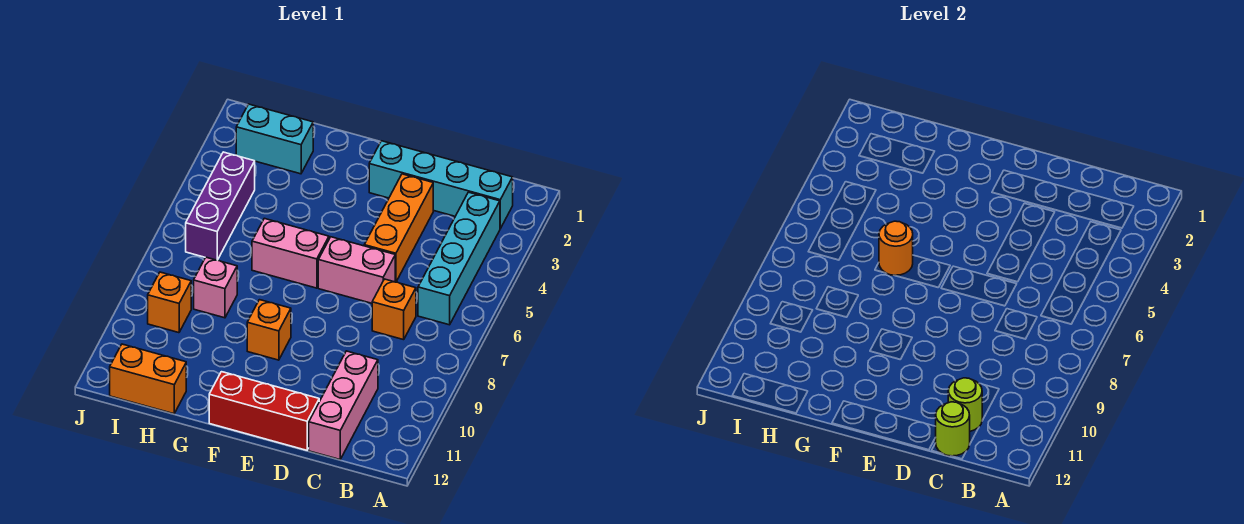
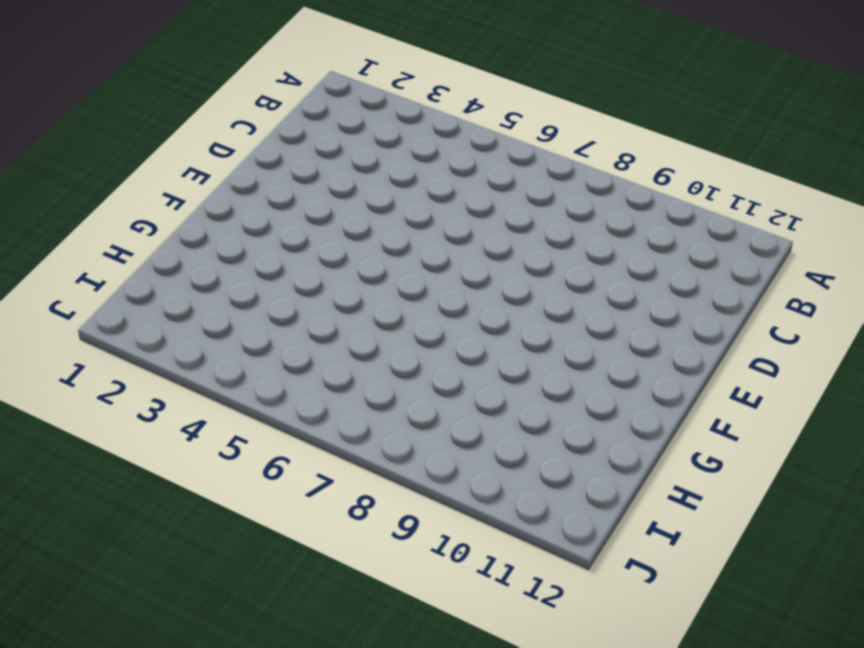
none -> cyan 1x4 brick [369,141,513,229]
none -> cyan 1x4 brick [418,192,500,325]
none -> orange 1x1 brick [372,279,416,340]

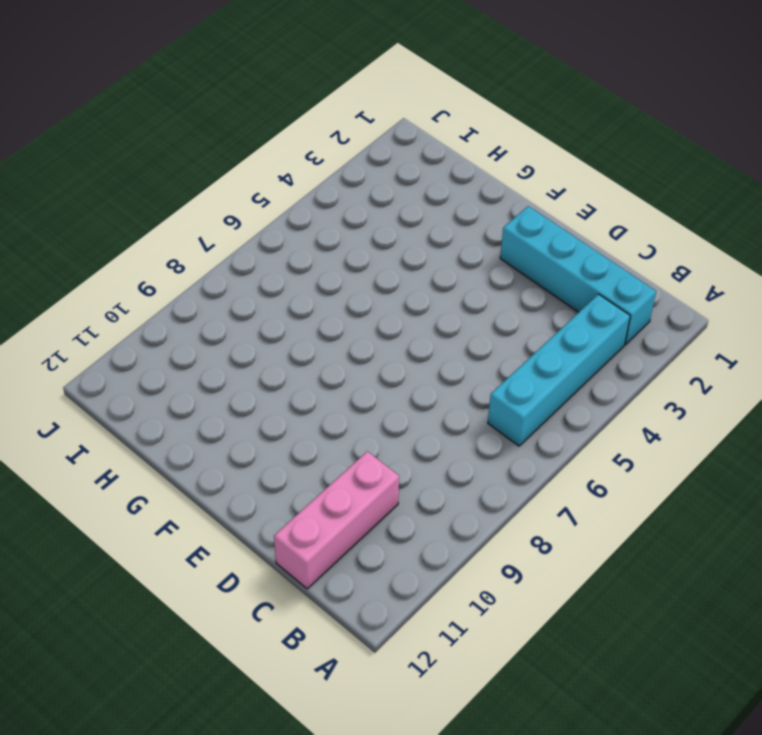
none -> orange 1x1 brick [372,279,416,340]
none -> orange 1x3 brick [364,174,433,282]
none -> pink 1x2 brick [318,237,395,303]

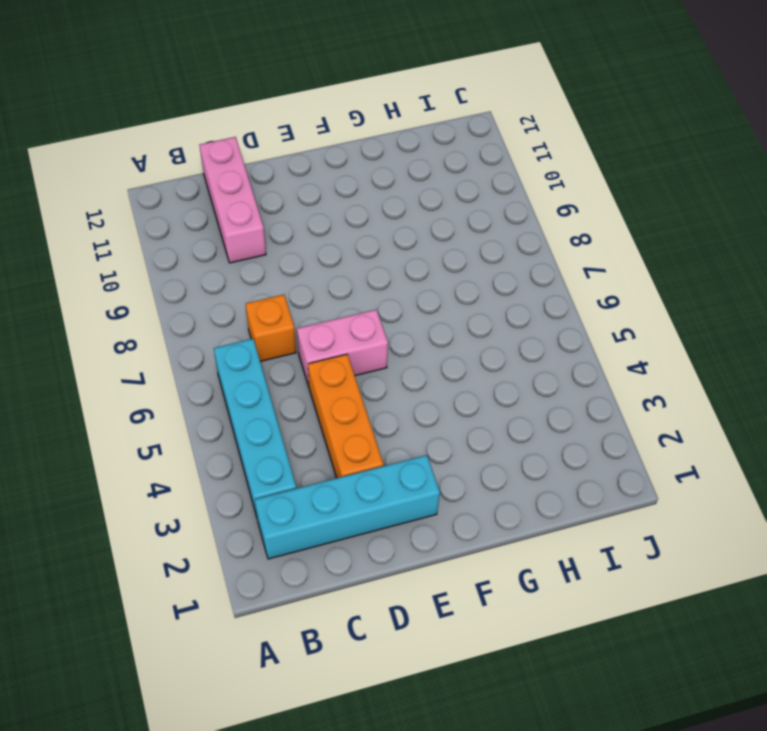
none -> red 1x3 brick [209,372,319,450]
none -> pink 1x2 brick [252,218,329,288]
none -> orange 1x1 brick [247,300,291,360]

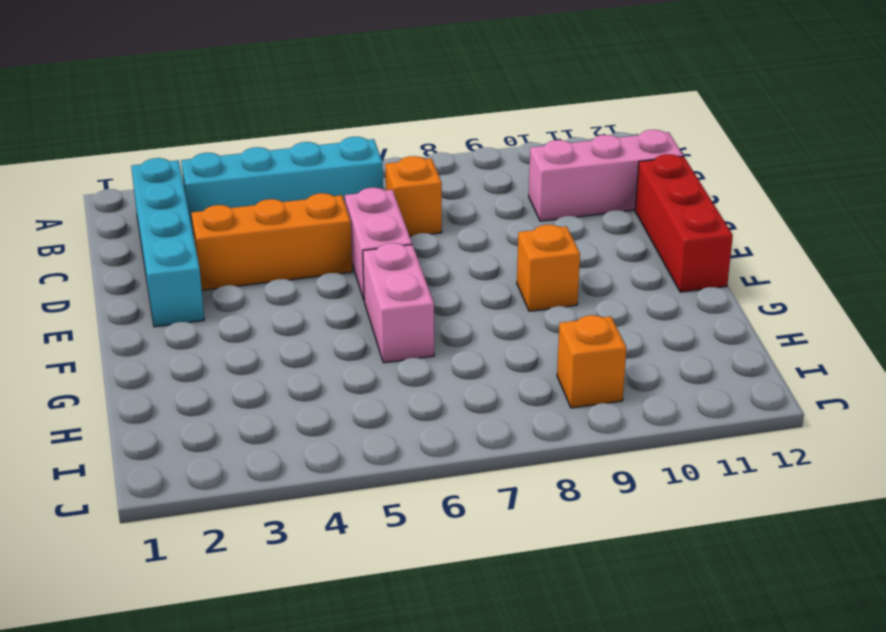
none -> cyan 1x2 brick [236,104,313,174]
none -> pink 1x1 brick [194,257,237,318]
none -> orange 1x2 brick [110,344,186,414]

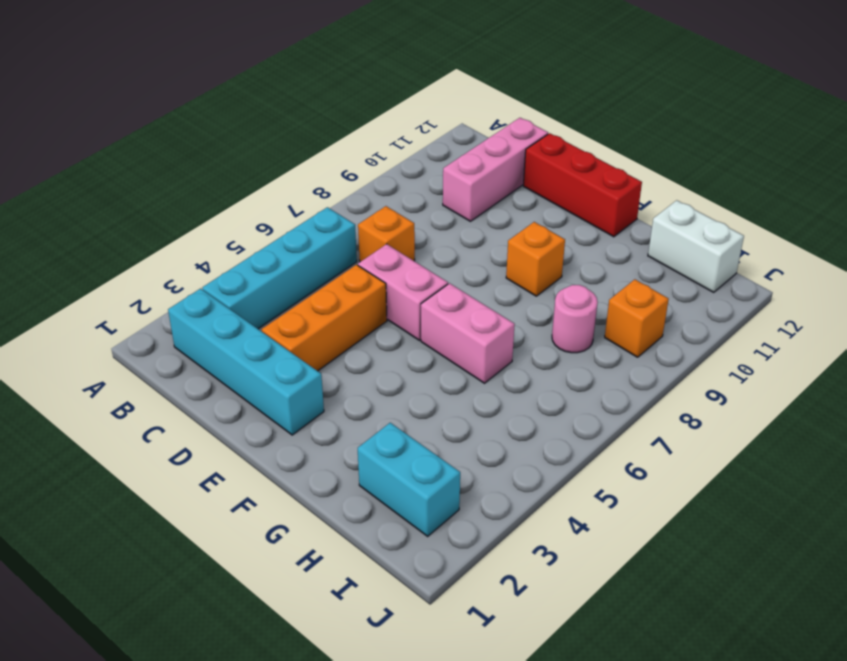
pink 1x1 round brick [552,285,598,353] -> pink 1x1 brick [194,257,237,318]
white 1x2 brick [648,200,744,292] -> orange 1x2 brick [110,344,186,414]
none -> purple 1x3 brick [186,152,255,260]
none -> lime 1x1 round brick [948,378,982,431]
none -> lime 1x1 round brick [936,402,970,456]

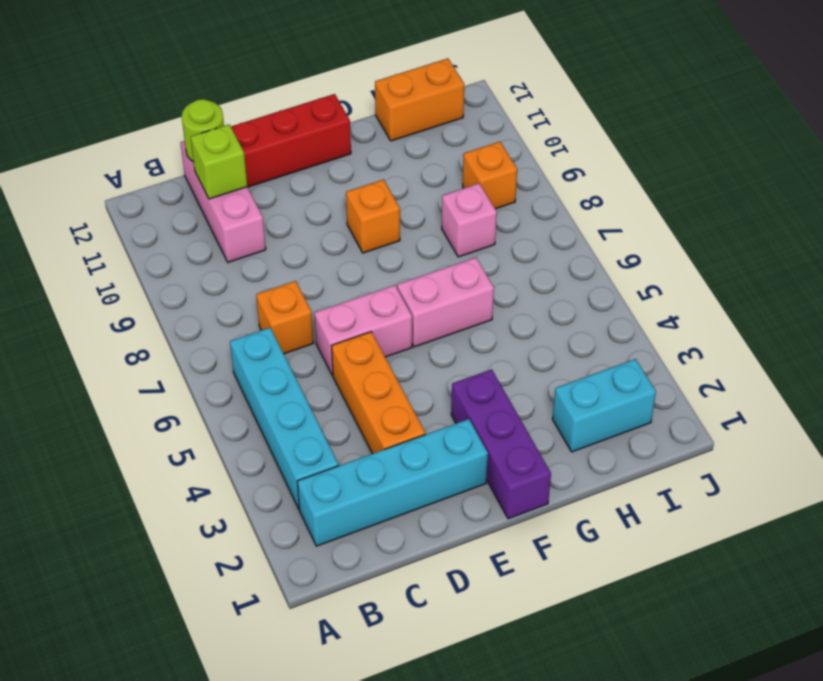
lime 1x1 brick [191,125,247,199] -> lime 1x1 round brick [948,378,982,431]
purple 1x3 brick [451,369,551,519] -> purple 1x3 brick moved to [186,152,255,260]
none -> orange 1x1 round brick [879,221,913,275]

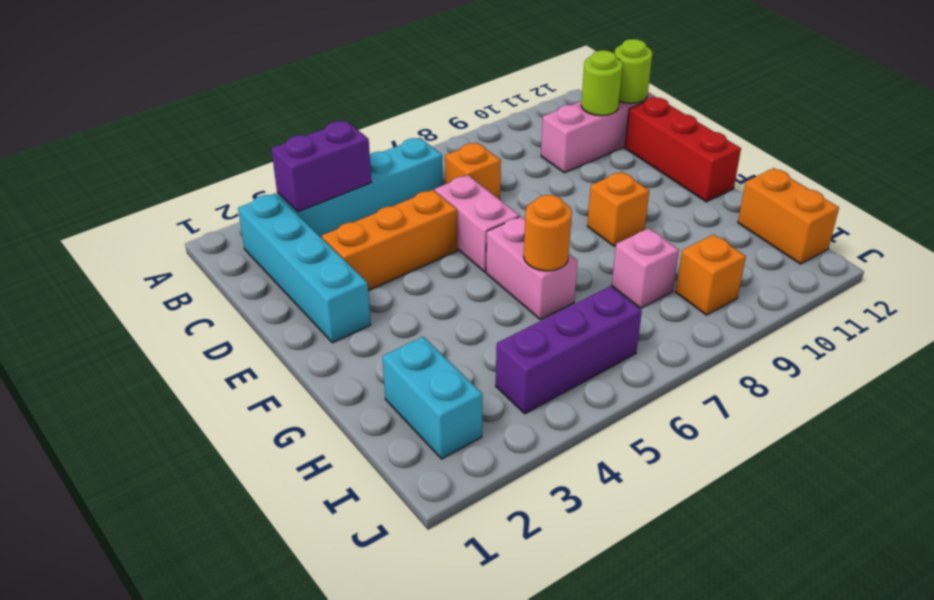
purple 1x2 brick [271,121,371,212] -> none

